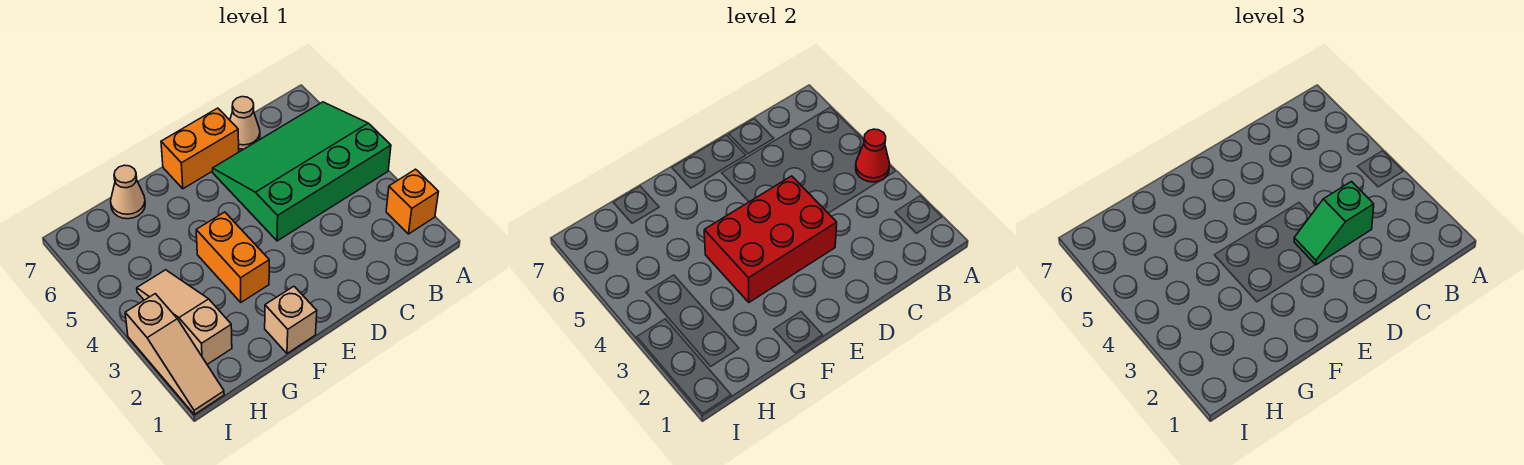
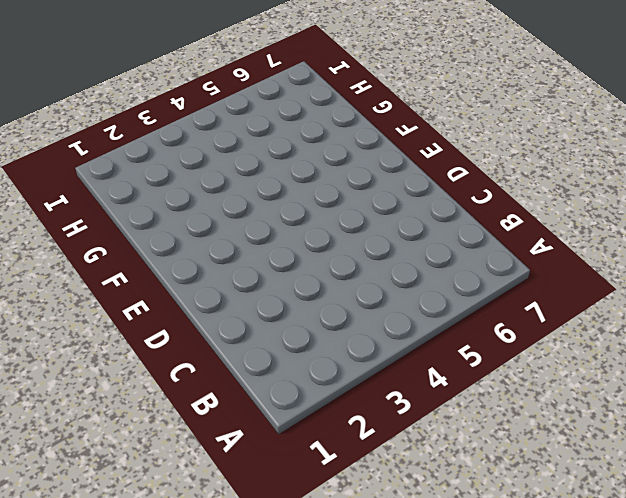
none -> orange 1x1 brick [386,169,438,234]
none -> green 3x4 slope [213,102,391,241]
none -> tan 1x1 cone [230,97,260,149]

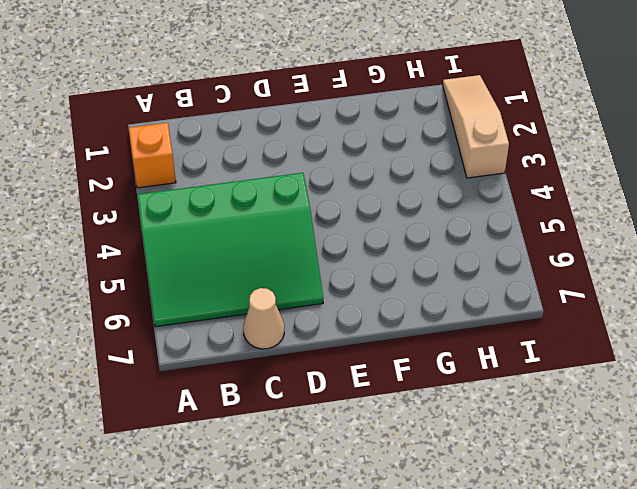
none -> orange 1x2 brick [161,108,239,189]
none -> tan 1x1 brick [265,286,317,353]
none -> orange 1x2 brick [196,212,269,302]

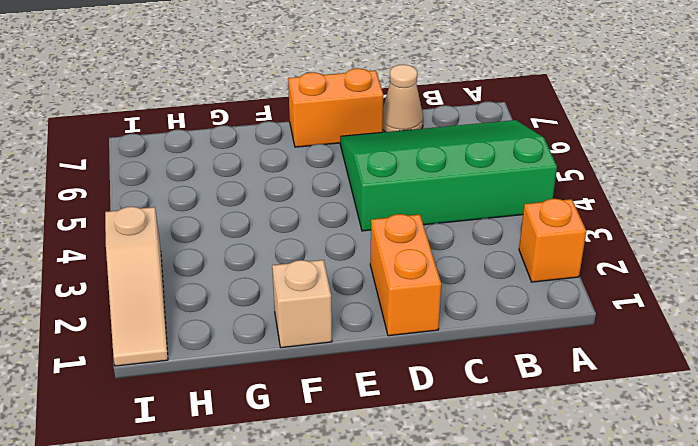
orange 1x2 brick [370,214,441,336] -> orange 1x2 brick moved to [196,212,269,302]
none -> tan 1x1 cone [111,165,145,219]
none -> tan 1x3 slope [137,270,232,364]
none -> red 1x1 cone [856,129,890,182]

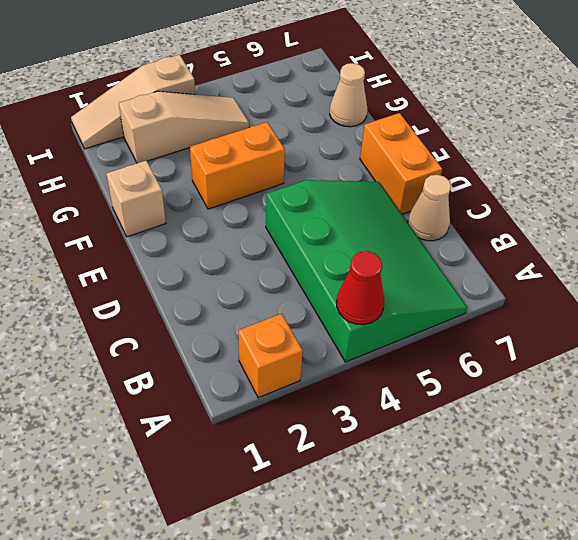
none -> red 2x3 brick [704,176,837,302]
none -> green 1x2 slope [1294,182,1374,265]

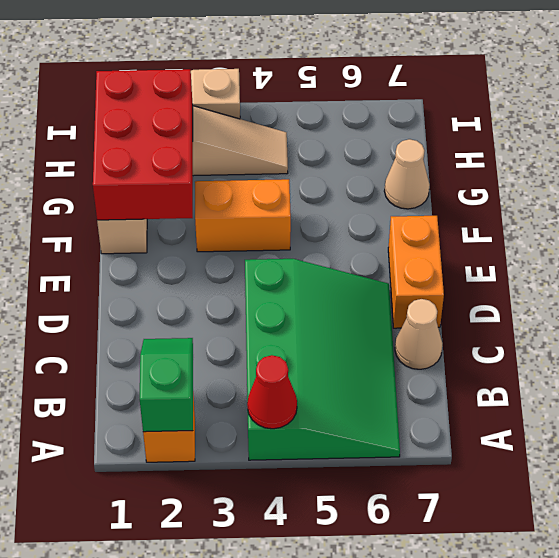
green 1x2 slope [140,338,193,432] -> green 1x2 slope moved to [1294,182,1374,265]
red 2x3 brick [93,69,193,220] -> red 2x3 brick moved to [704,176,837,302]

